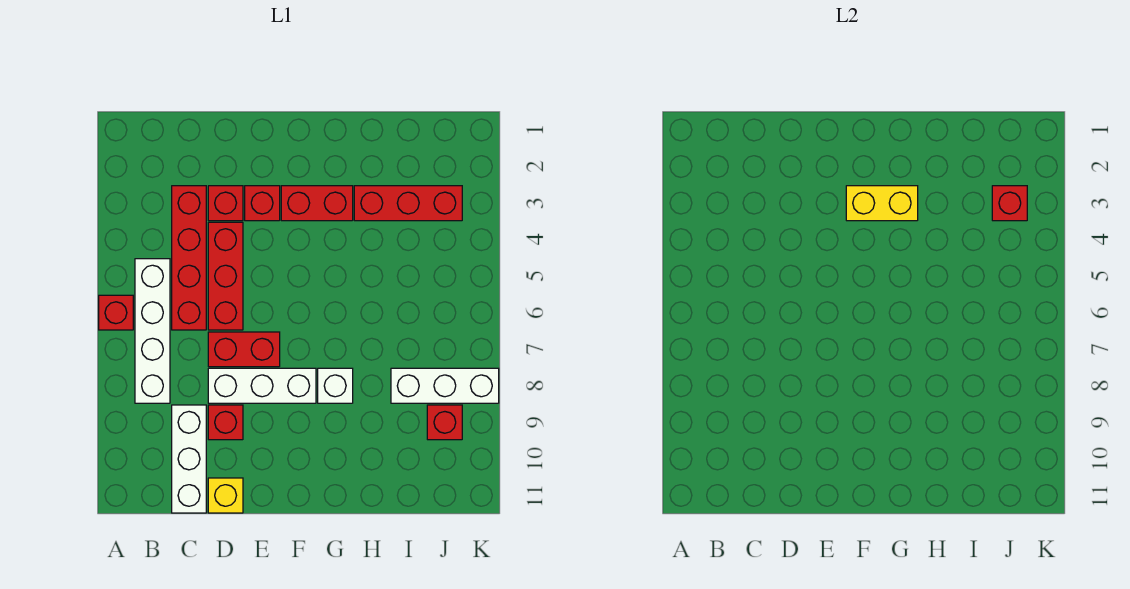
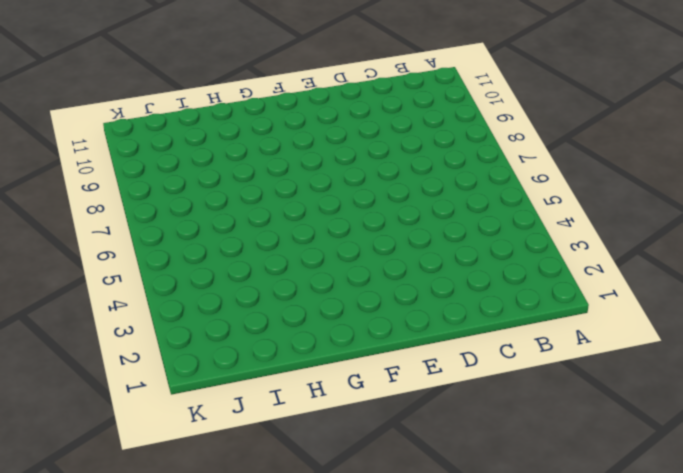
none -> red 1x1 brick [99,295,133,330]
none -> white 1x4 brick [135,259,170,403]
none -> red 1x4 brick [172,186,206,330]

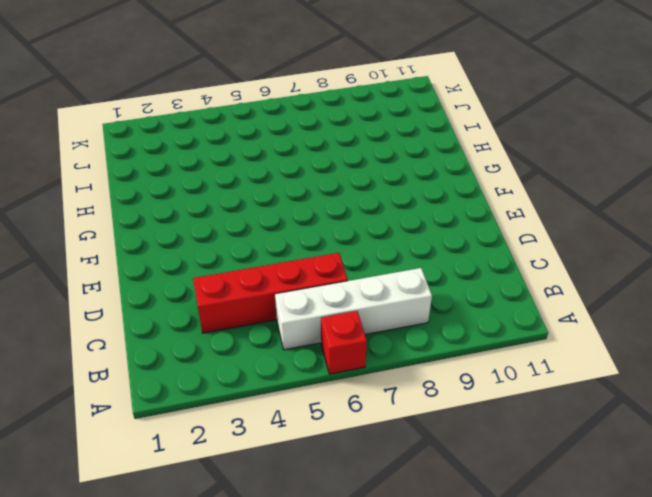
none -> white 1x3 brick [172,405,206,513]
none -> red 1x1 brick [208,186,243,221]
none -> red 1x3 brick [208,222,243,330]

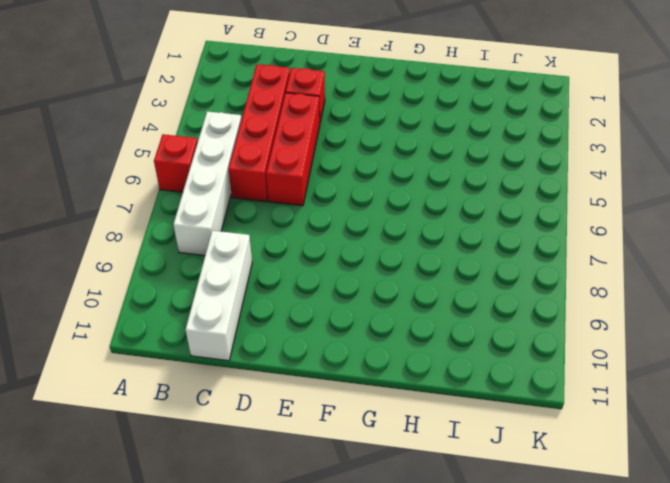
none -> red 1x2 brick [208,332,280,367]
none -> white 1x3 brick [208,368,316,403]
none -> red 1x1 brick [208,405,243,440]

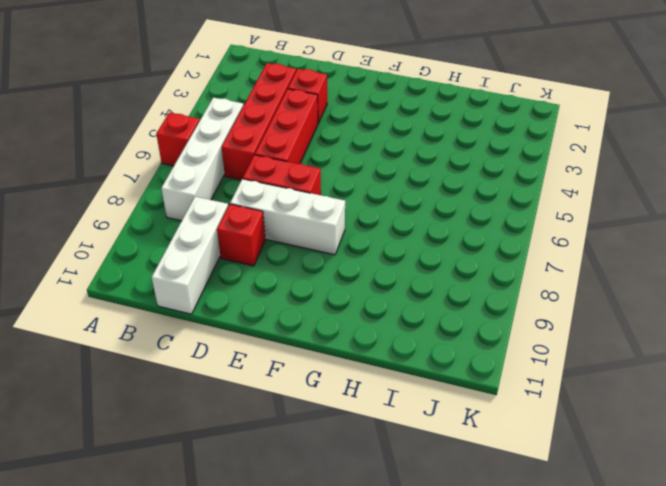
none -> yellow 1x1 brick [208,478,243,513]
none -> red 1x1 brick [245,186,280,221]
none -> red 1x2 brick [281,186,353,221]

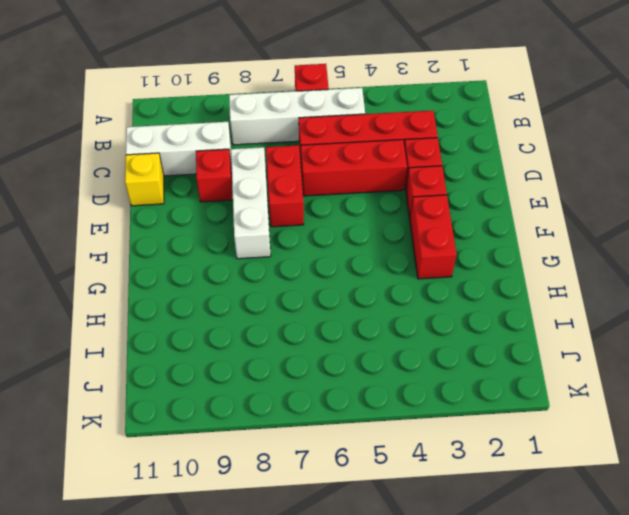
none -> white 1x1 brick [318,368,353,403]
none -> red 1x3 brick [354,186,462,221]
none -> white 1x3 brick [391,368,499,403]

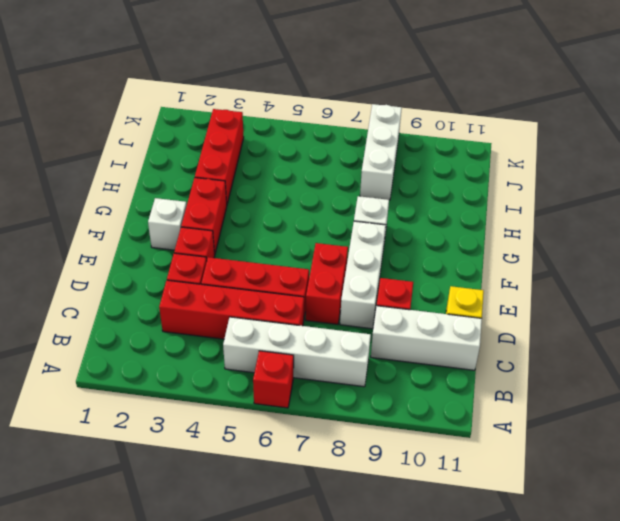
white 1x1 brick [148,198,187,250] -> none
none -> red 1x1 brick [427,405,462,440]
none -> yellow 1x2 brick [846,186,918,221]
none -> red 1x1 brick [992,186,1027,221]

